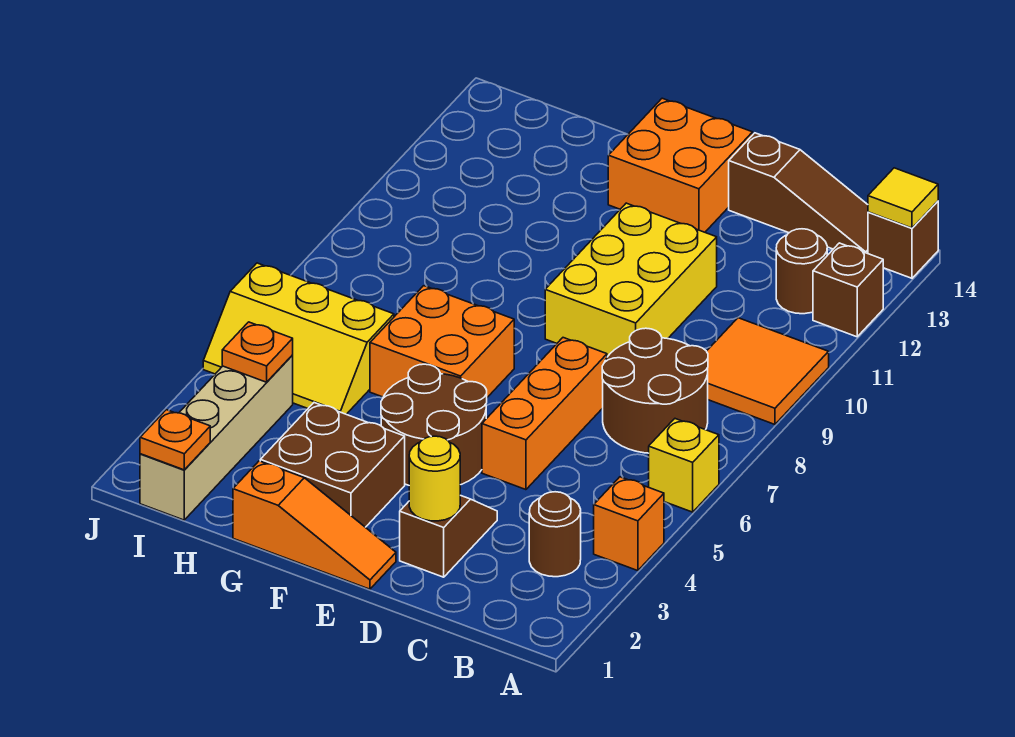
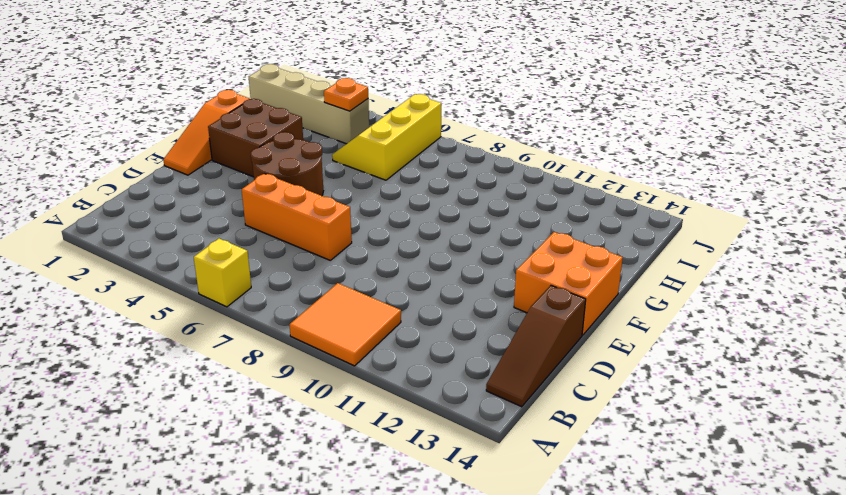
none -> orange 1x1 brick [594,477,664,571]
none -> brown 1x1 brick [813,243,883,337]
none -> brown 1x1 brick [868,201,938,278]

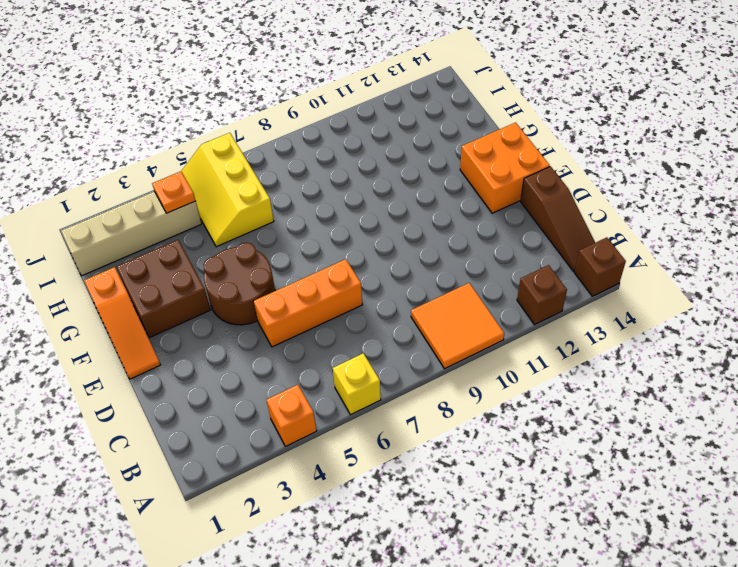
none -> brown 1x1 round brick [529,492,581,577]
none -> brown 2x2 round brick [602,328,708,453]
none -> brown 1x1 round brick [776,229,827,314]

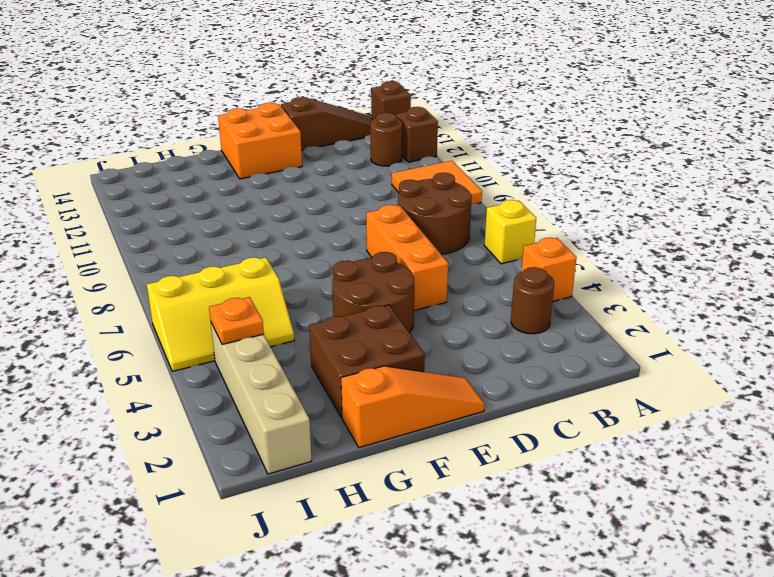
none -> brown 1x2 slope [400,495,497,577]
none -> yellow 2x3 brick [545,203,717,357]
none -> orange 2x2 brick [370,286,514,397]

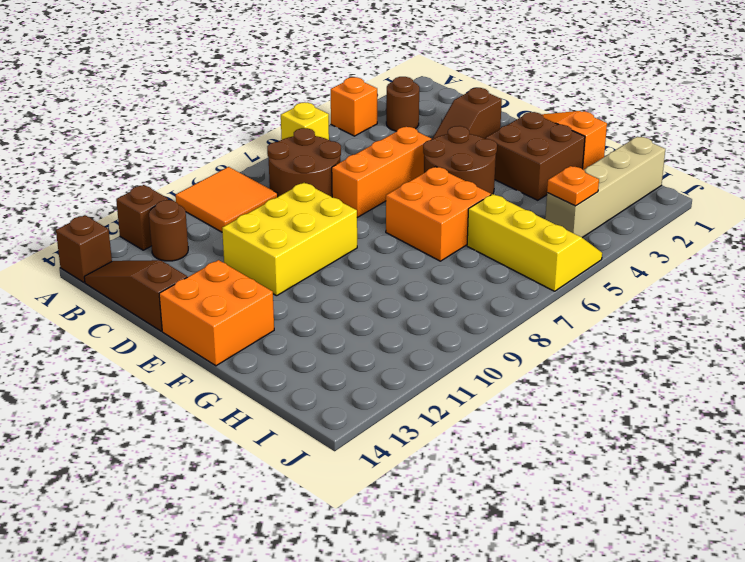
none -> yellow 1x1 tile [868,168,938,228]
none -> yellow 1x1 round brick [409,436,460,521]
none -> orange 1x1 plate [140,410,210,470]

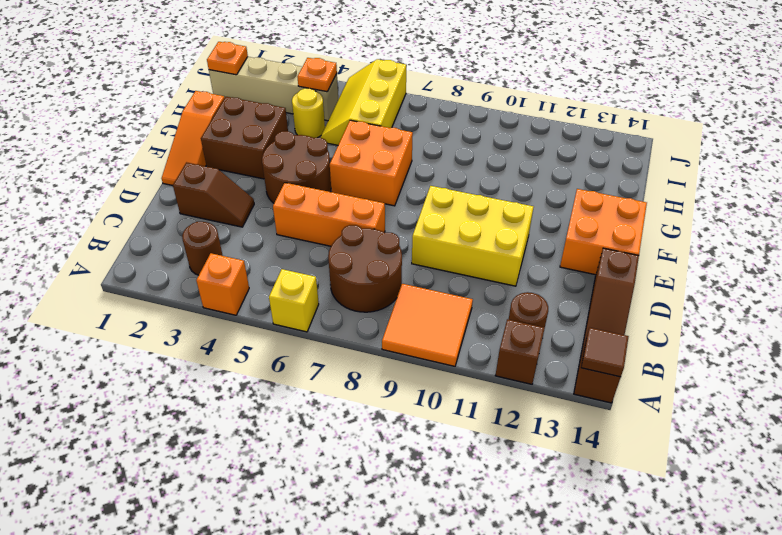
brown 1x1 tile [581,328,629,377] -> yellow 1x1 tile [868,168,938,228]
yellow 1x1 round brick [292,88,325,138] -> yellow 1x1 round brick moved to [409,436,460,521]

